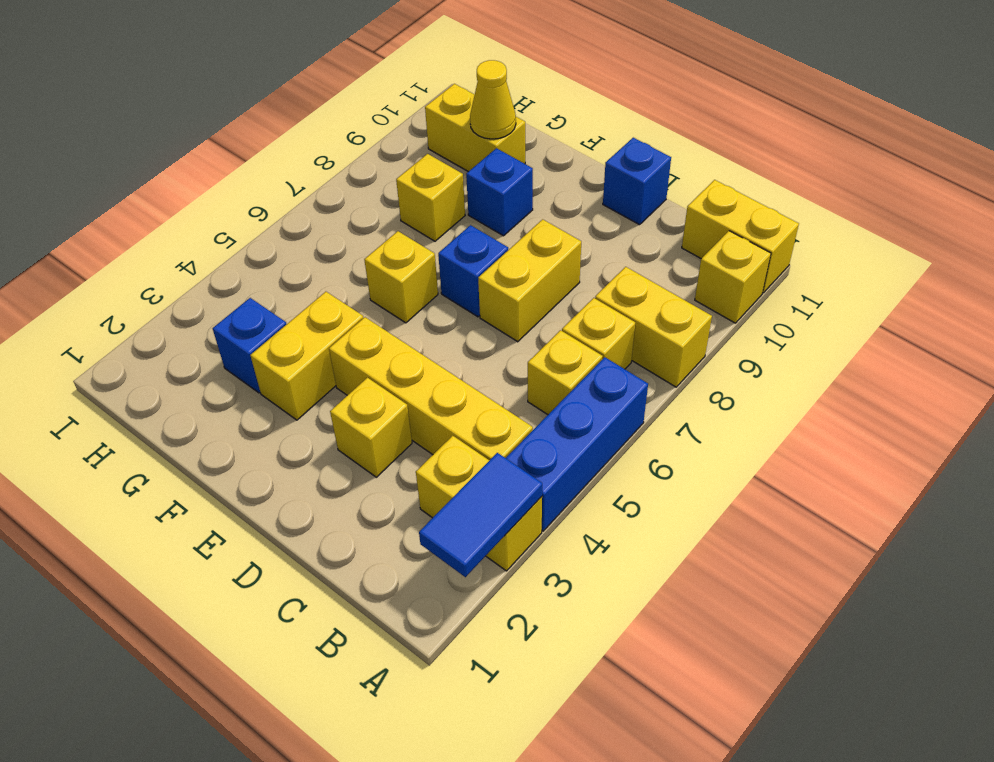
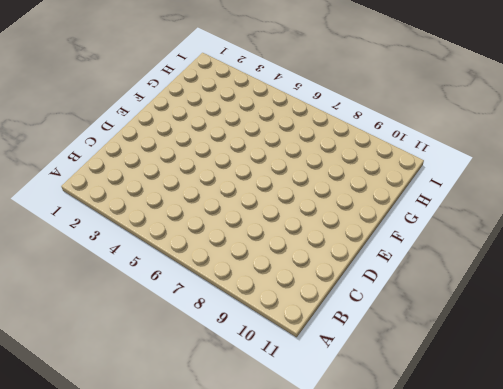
none -> yellow 1x2 brick [416,436,542,571]
none -> blue 1x3 brick [506,357,648,531]
none -> yellow 1x2 brick [595,267,712,387]

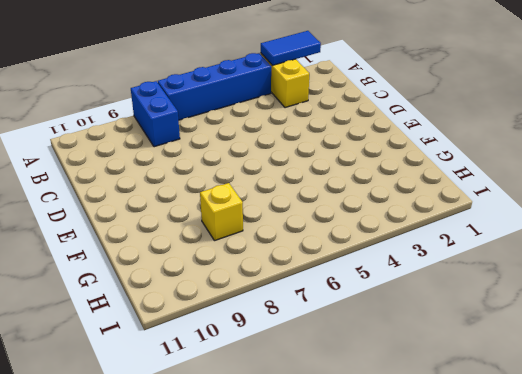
blue 1x4 brick [158,53,271,120] -> blue 1x3 brick [506,357,648,531]
blue 1x2 brick [131,81,180,147] -> yellow 1x2 brick [595,267,712,387]
none -> yellow 1x1 brick [695,231,771,323]
none -> yellow 1x2 brick [682,180,799,293]
none -> yellow 1x4 brick [329,317,533,460]

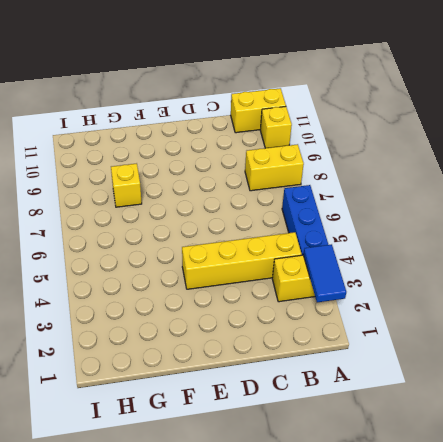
none -> yellow 1x1 brick [528,330,603,415]
none -> yellow 1x1 brick [562,298,635,369]
none -> yellow 1x1 brick [330,378,412,477]

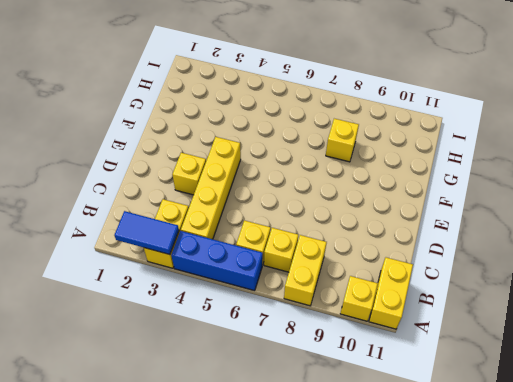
none -> yellow 1x2 brick [478,219,581,342]
none -> blue 1x1 brick [603,138,671,225]
none -> blue 1x1 brick [438,225,508,317]

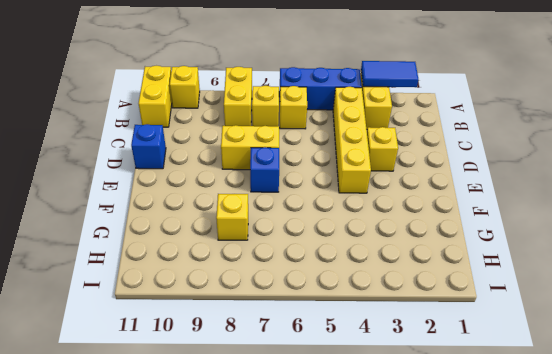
none -> yellow 1x2 brick [250,292,363,420]
none -> yellow 1x1 brick [364,231,438,323]
none -> blue 1x1 brick [466,148,533,236]

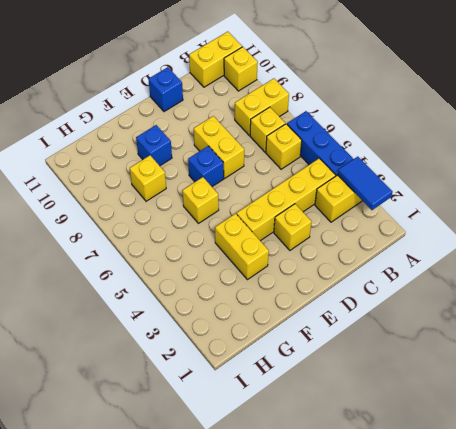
none -> blue 1x1 brick [213,298,287,393]
none -> yellow 1x2 brick [425,84,525,172]
none -> yellow 1x1 cone [470,60,516,139]

